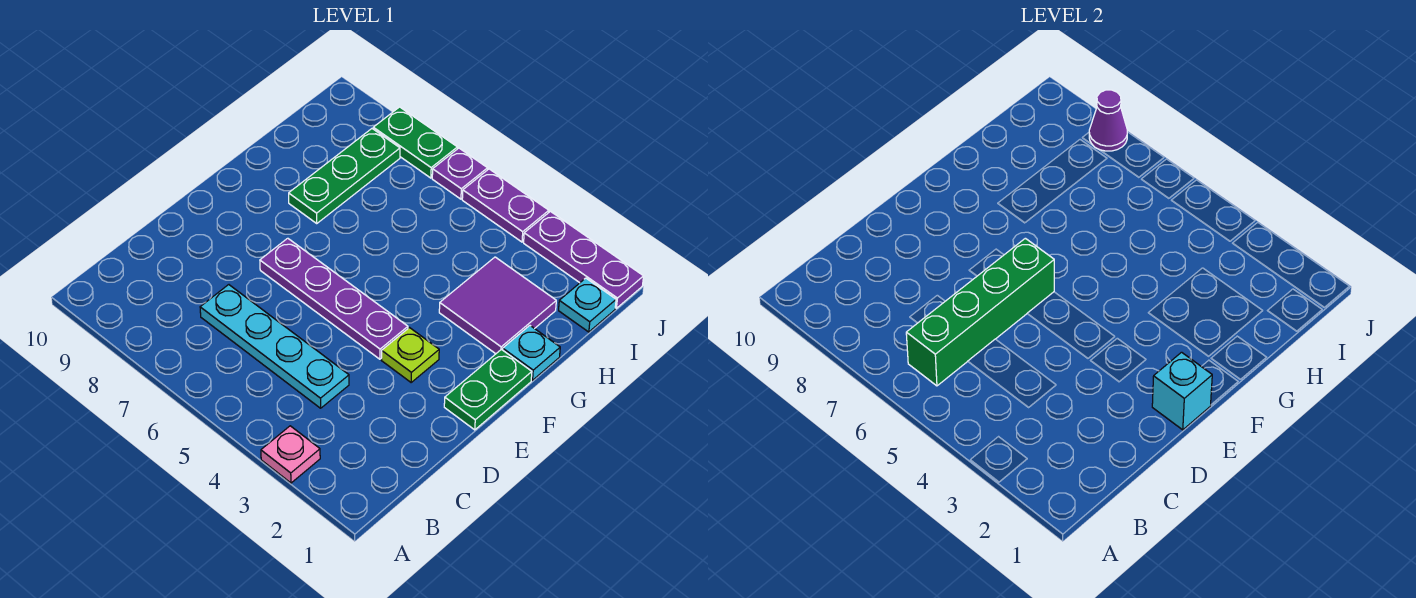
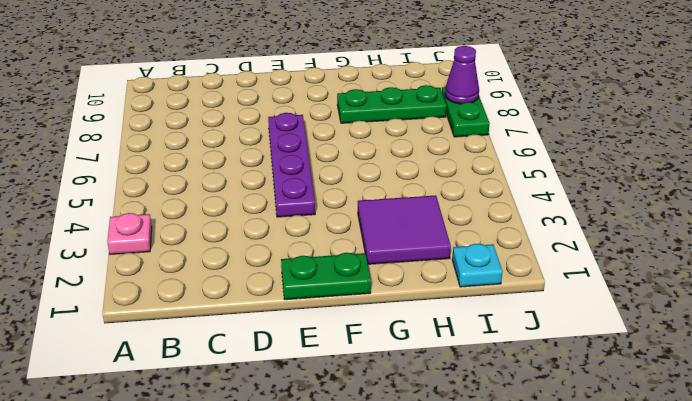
none -> cyan 1x4 plate [200,285,349,408]
none -> lime 1x1 plate [381,328,439,382]
none -> cyan 1x1 plate [503,326,560,380]

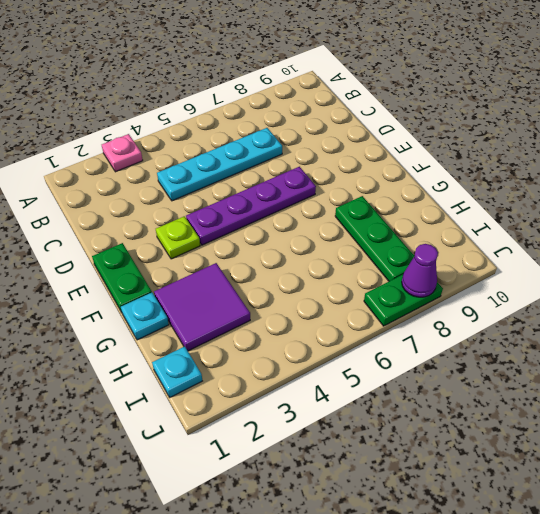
none -> purple 1x3 plate [524,211,644,308]
none -> purple 1x2 plate [462,169,549,242]
none -> purple 1x1 plate [432,148,488,199]

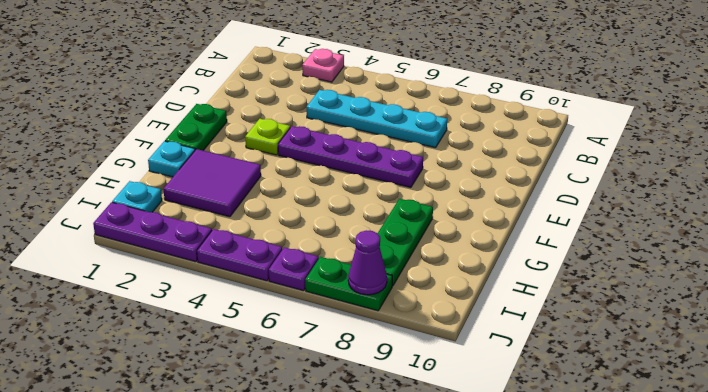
none -> green 1x4 brick [906,238,1054,386]
none -> cyan 1x1 brick [1152,352,1212,430]

